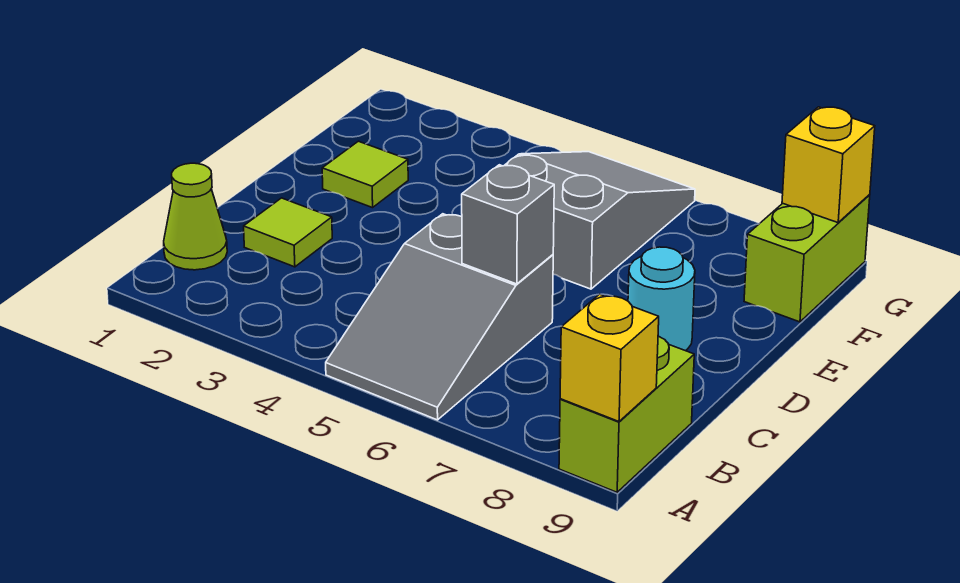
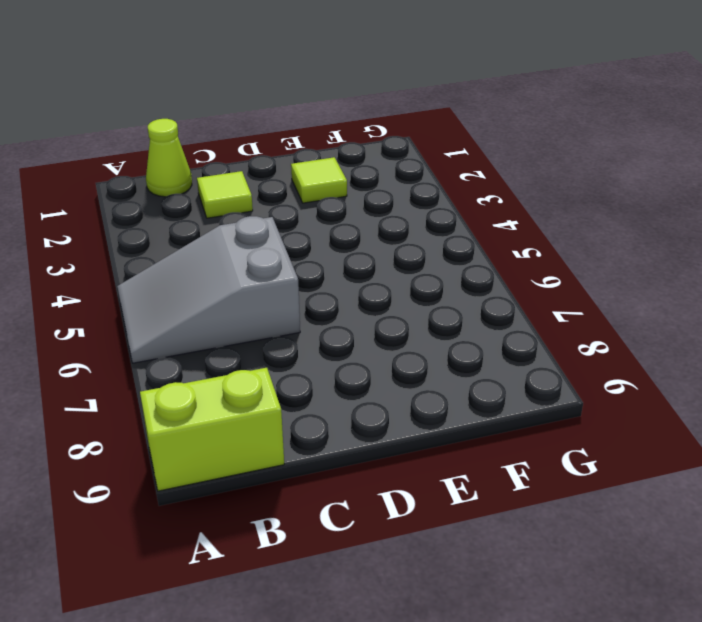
none -> cyan 1x1 round brick [628,247,695,351]
none -> grey 2x3 slope [504,152,695,289]

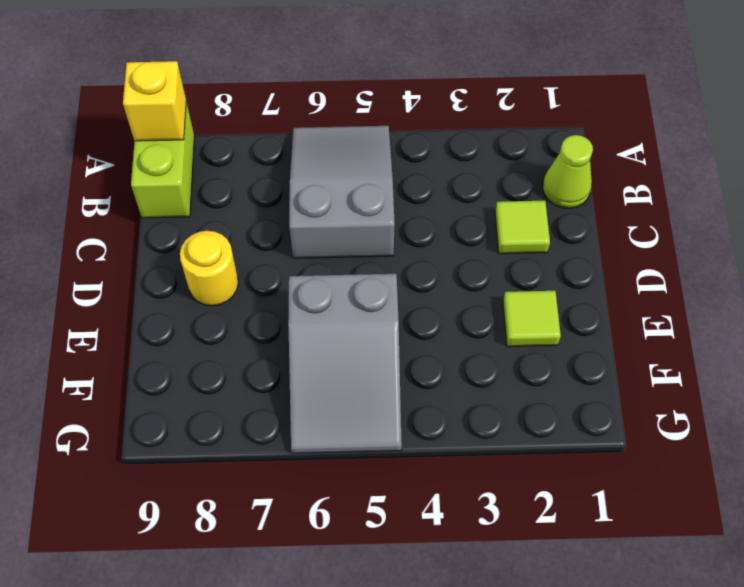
yellow 1x1 round brick [180,231,238,306] -> cyan 1x1 round brick [628,247,695,351]
none -> lime 1x2 brick [744,195,870,322]
none -> grey 1x1 brick [462,165,554,284]

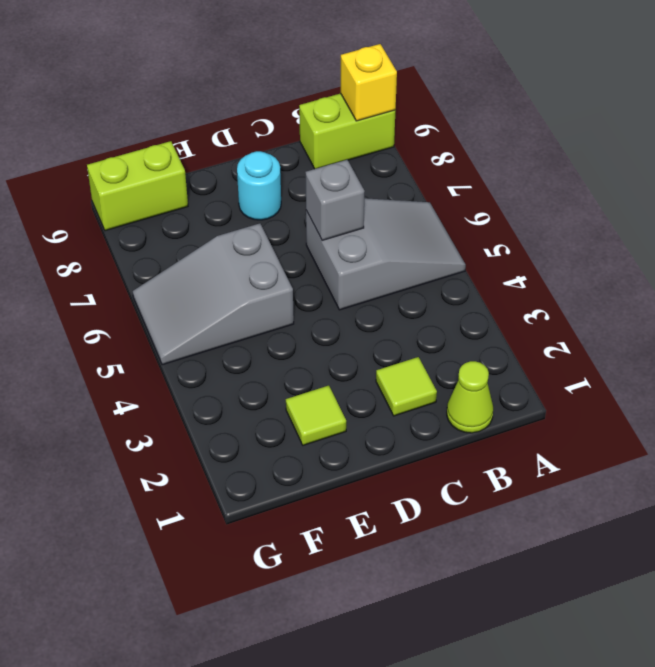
none -> yellow 1x1 brick [782,107,875,223]

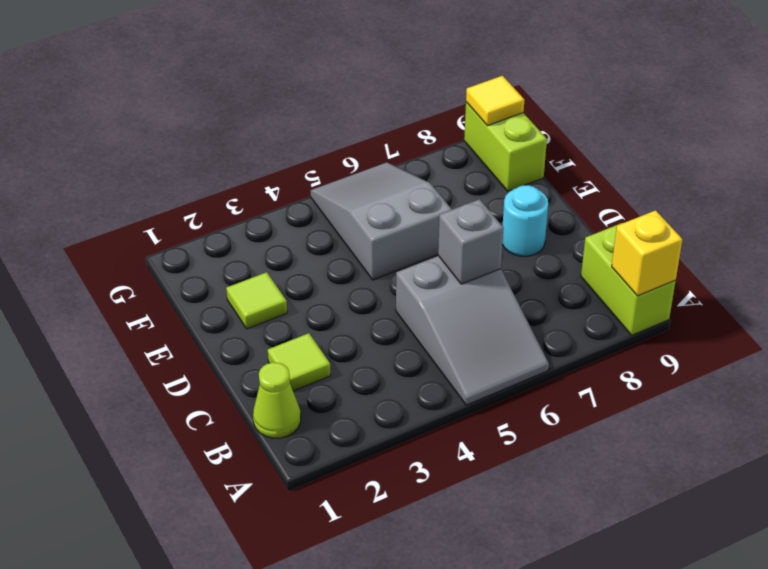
yellow 1x1 tile [466,76,524,126] -> yellow 1x1 brick [782,107,875,223]

